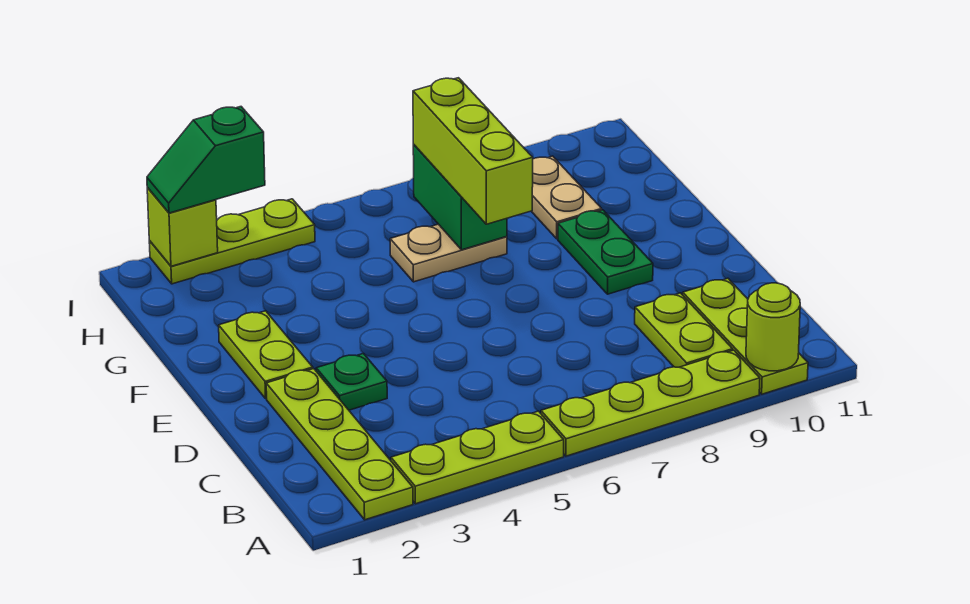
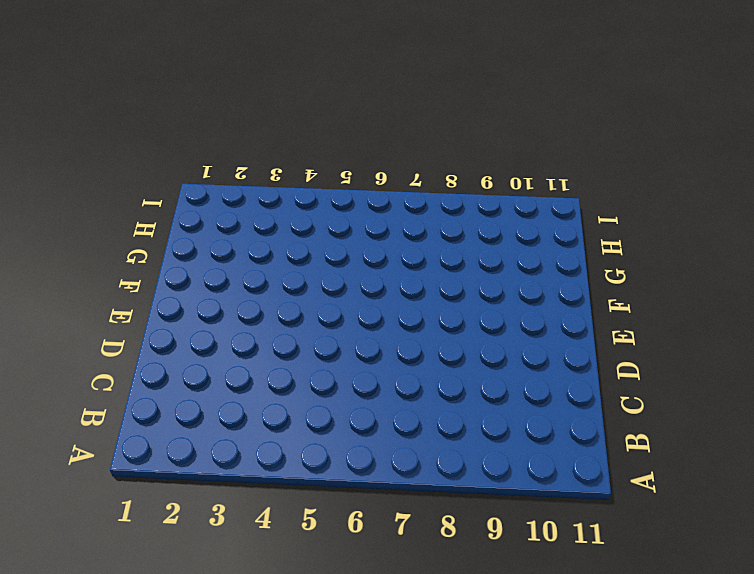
none -> lime 1x4 plate [266,369,413,520]
none -> lime 1x3 plate [391,411,564,504]
none -> lime 1x4 plate [541,350,760,456]

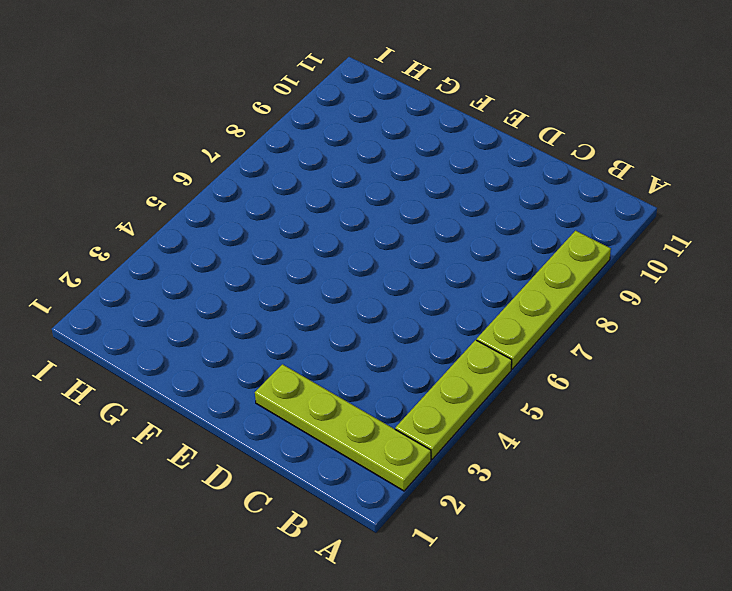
none -> lime 1x3 plate [683,278,808,394]
none -> lime 1x2 plate [635,293,733,367]
none -> green 1x1 plate [316,353,387,410]

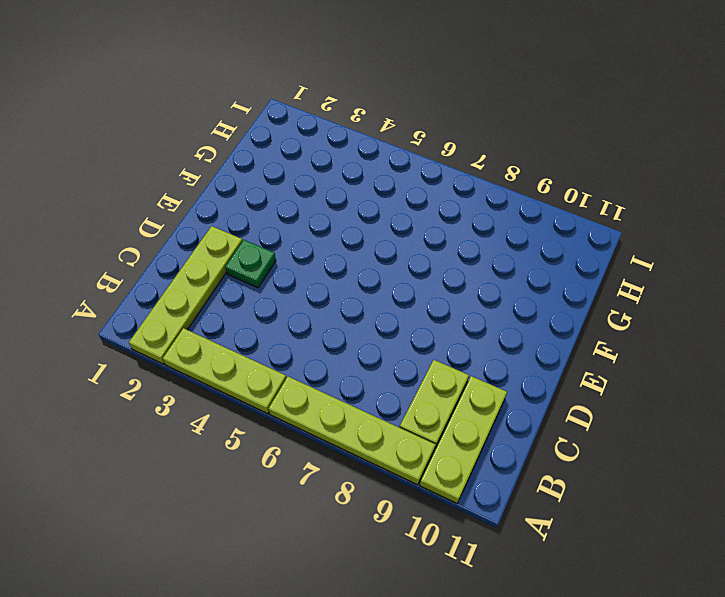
none -> lime 1x2 plate [219,311,313,399]
none -> green 1x2 plate [558,210,653,294]
none -> tan 1x2 plate [390,224,507,282]

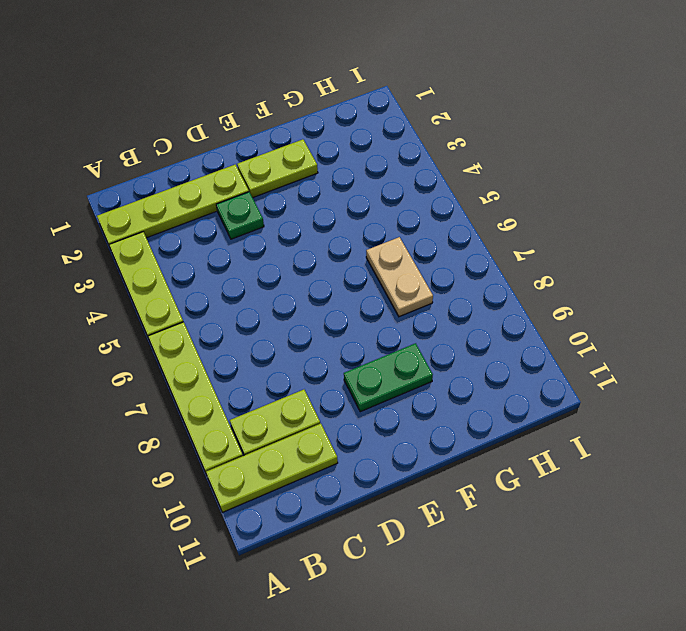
none -> tan 1x2 plate [531,156,602,239]
none -> lime 1x3 plate [149,199,315,284]
none -> lime 1x1 round brick [746,283,800,371]

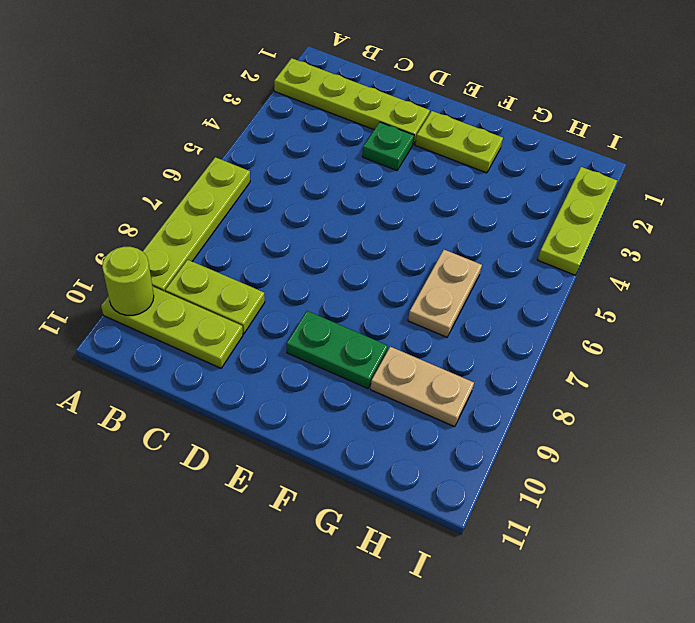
none -> lime 1x3 plate [391,411,564,504]
none -> green 1x2 brick [413,145,507,250]
none -> lime 1x1 brick [147,188,218,266]

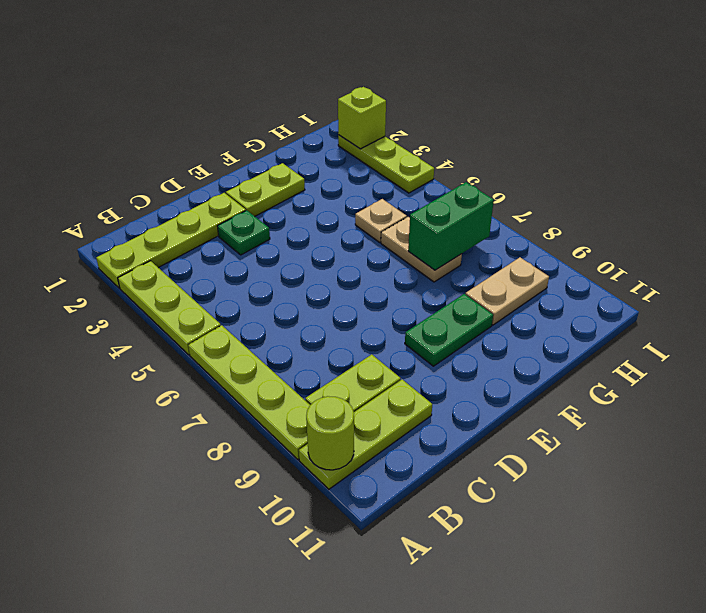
tan 1x1 plate [355,199,407,242] -> none
none -> lime 1x3 brick [413,78,533,224]
none -> green 1x2 slope [147,107,265,213]

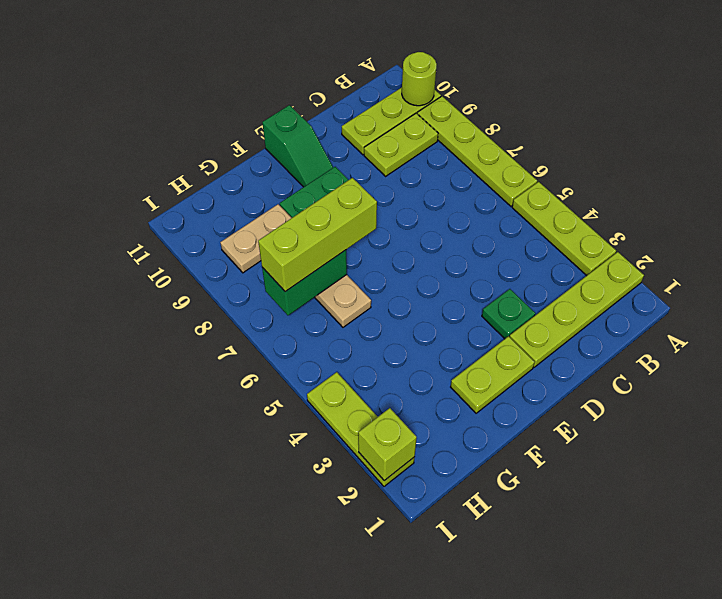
green 1x2 slope [262,105,333,187] -> green 1x2 slope moved to [147,107,265,213]

